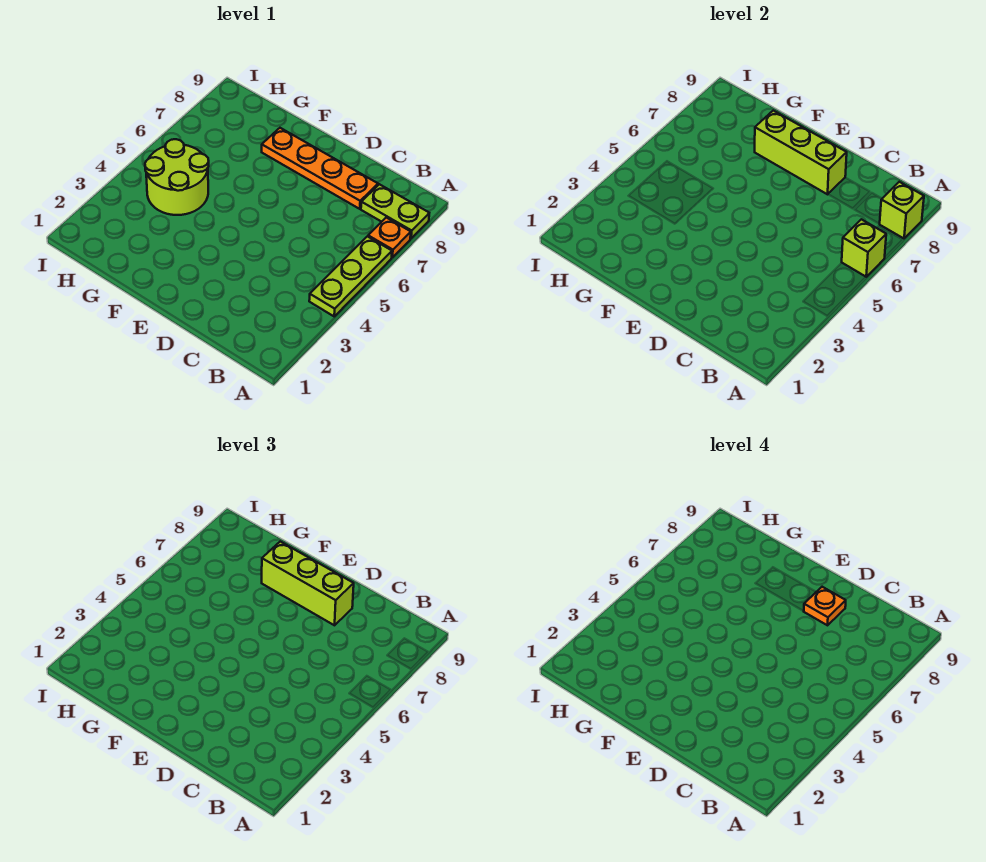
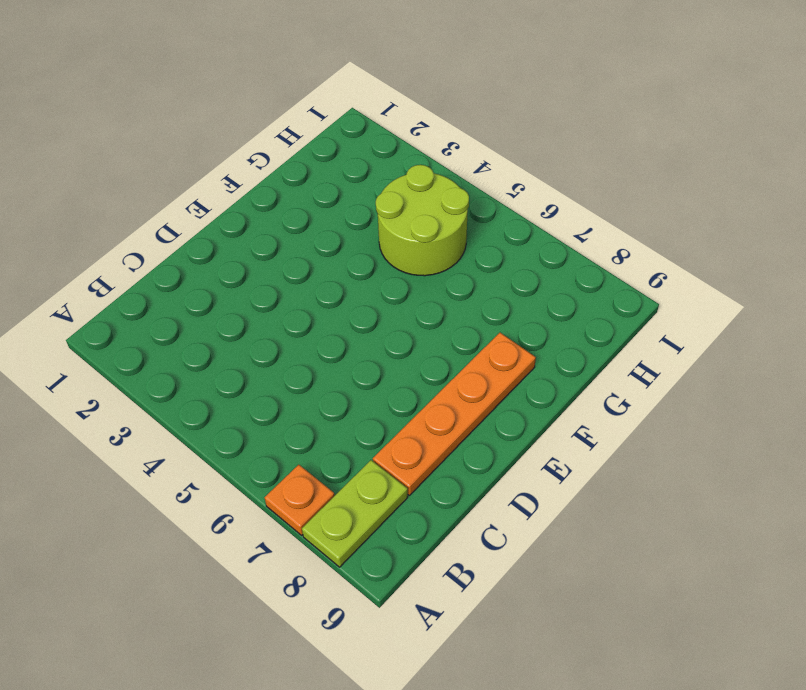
none -> lime 1x3 plate [309,236,392,316]
none -> lime 1x1 brick [842,219,886,277]

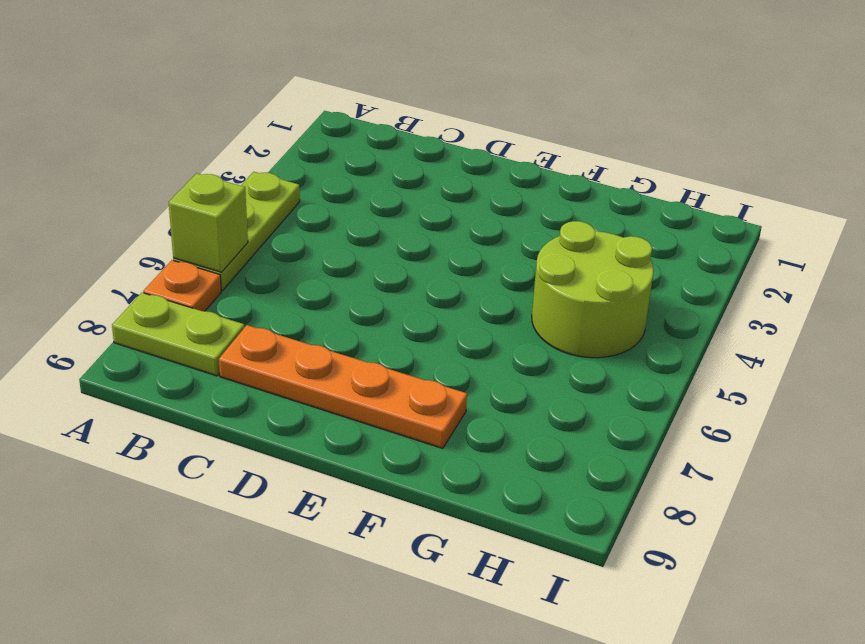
none -> lime 1x1 brick [880,182,924,238]
none -> lime 1x3 brick [755,111,847,194]

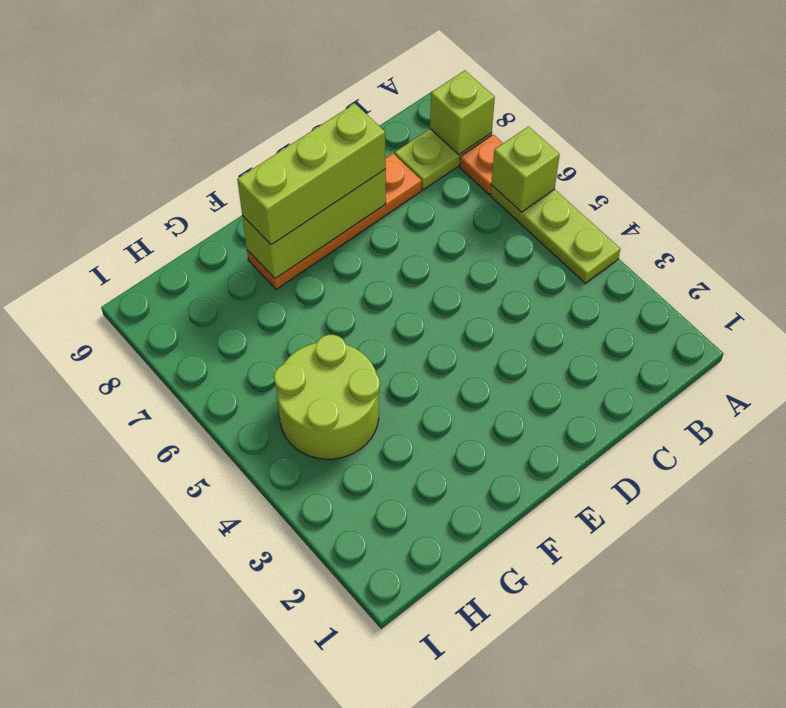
none -> orange 1x1 plate [804,587,846,625]

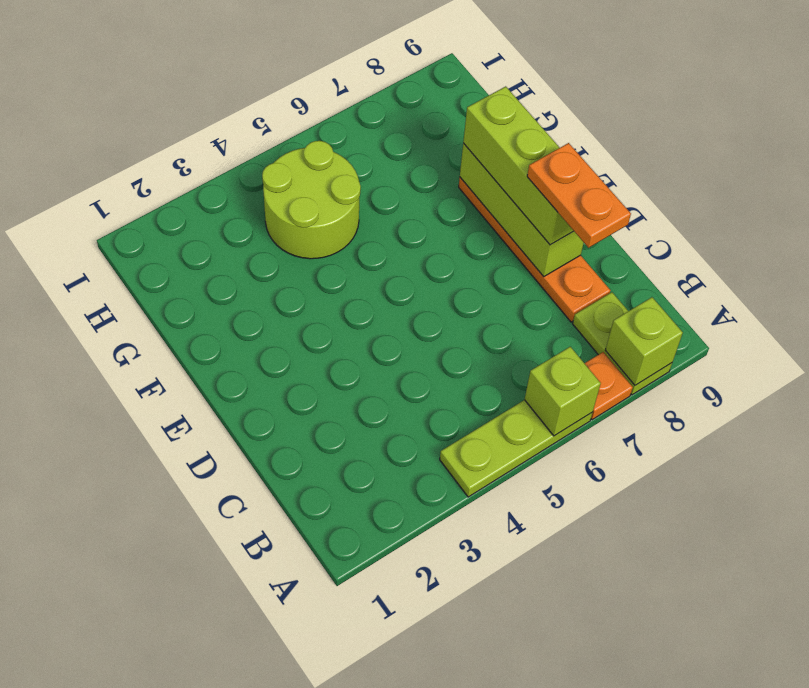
orange 1x2 plate [527,143,631,248] -> orange 1x1 plate [804,587,846,625]

